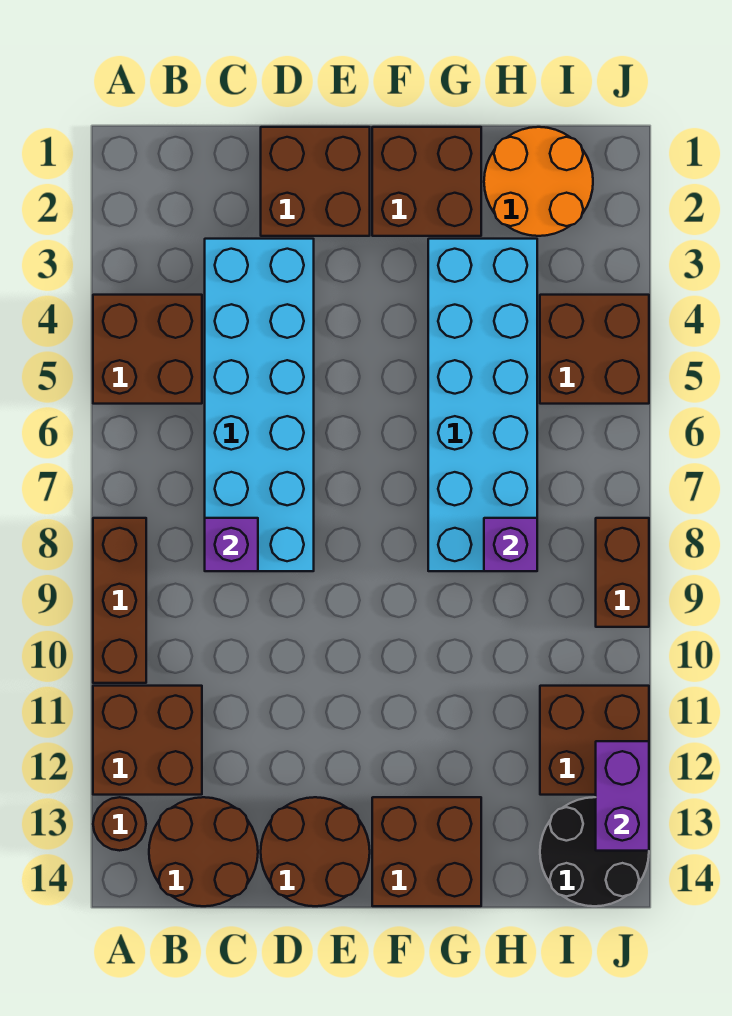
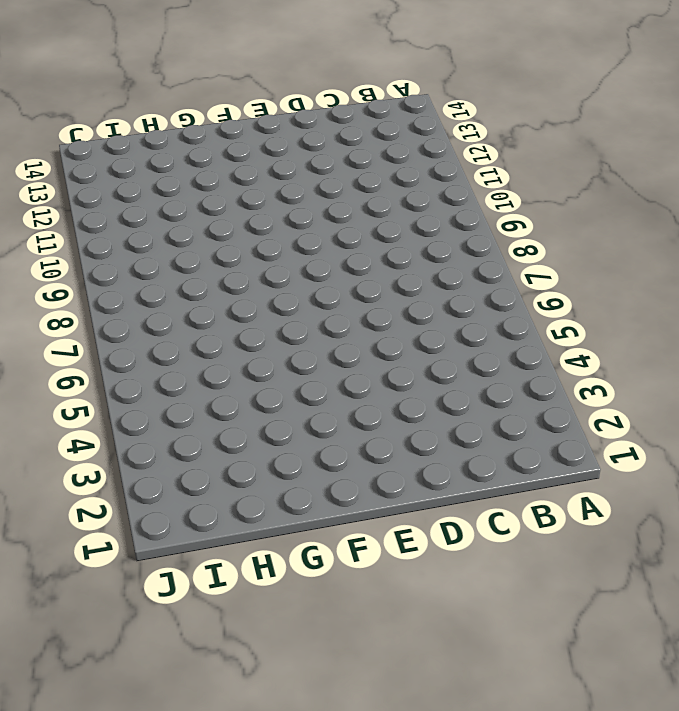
none -> brown 2x2 brick [93,295,202,404]
none -> brown 1x3 brick [93,518,146,683]
none -> brown 2x2 brick [93,686,202,795]

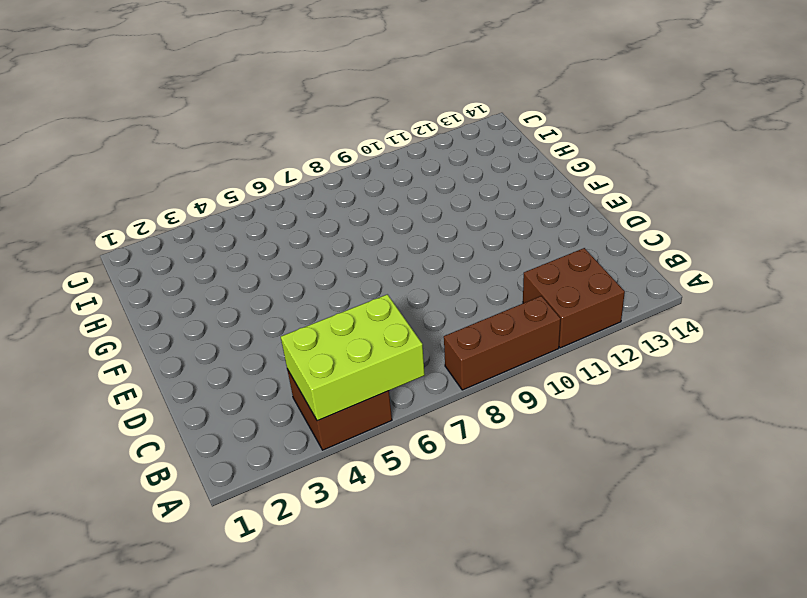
lime 2x3 brick [281,294,425,421] -> none
none -> brown 1x1 round brick [93,797,146,851]
none -> brown 2x2 round brick [149,797,258,906]
none -> cyan 2x6 brick [205,239,314,571]

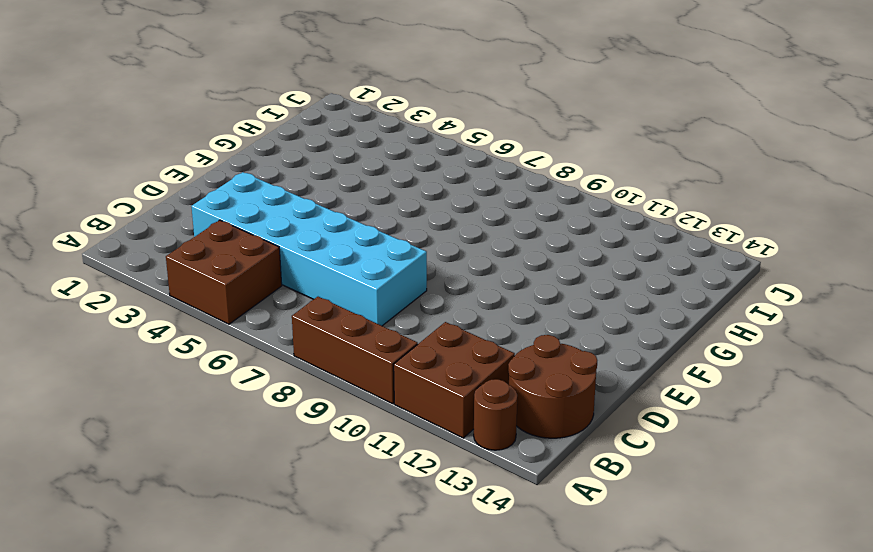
none -> brown 2x2 brick [261,127,370,236]
none -> brown 2x2 round brick [261,797,370,906]
none -> brown 2x2 brick [372,127,481,236]

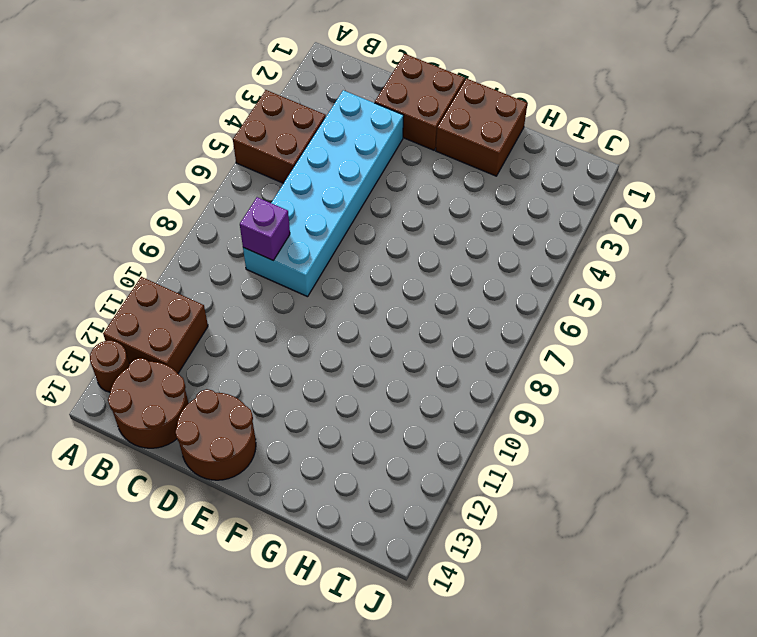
none -> brown 1x3 brick [93,518,146,683]
none -> brown 2x2 brick [372,797,481,906]
none -> cyan 2x6 brick [428,239,537,571]

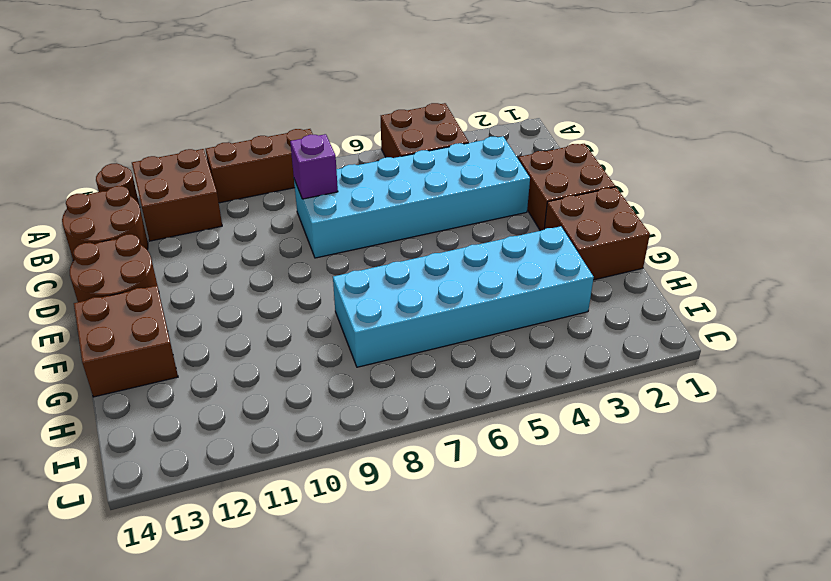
none -> orange 2x2 round brick [484,127,593,236]
none -> brown 2x2 brick [540,295,649,404]
none -> brown 2x2 brick [540,686,649,795]

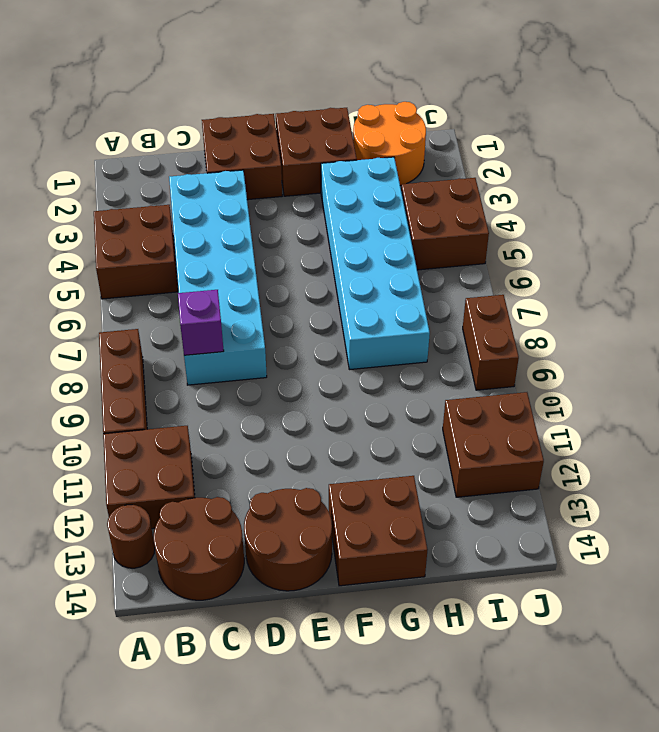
none -> black 2x2 round brick [540,797,649,906]
none -> purple 1x1 brick [484,518,537,571]
none -> purple 1x2 brick [596,741,649,851]

